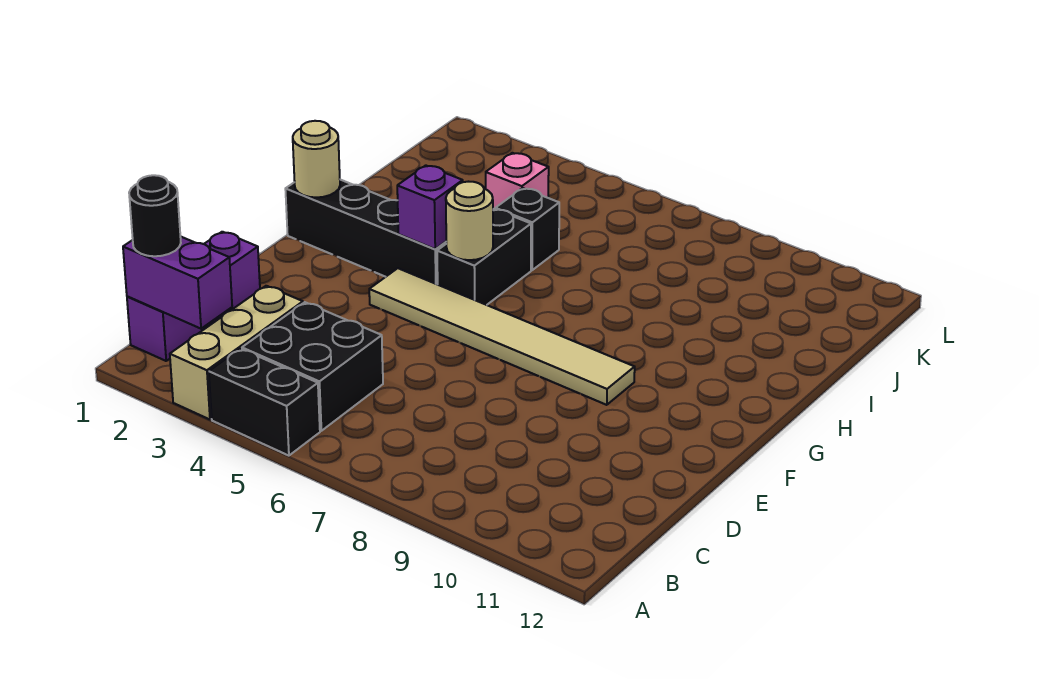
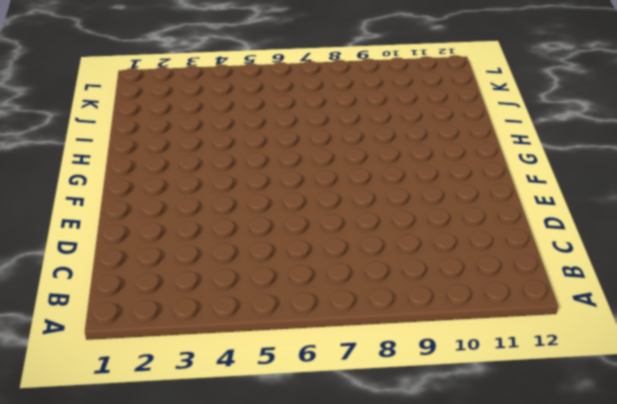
none -> tan 1x3 brick [170,286,303,419]
none -> black 1x2 brick [209,349,320,456]
none -> purple 1x3 brick [127,232,260,361]

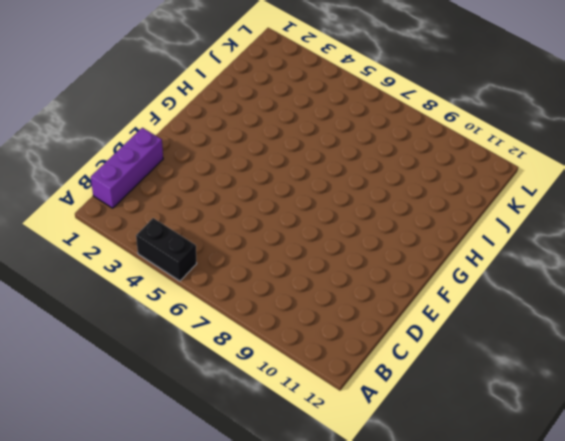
none -> tan 1x3 brick [170,286,303,419]
none -> black 2x2 brick [242,302,383,431]
none -> tan 1x6 tile [369,268,635,405]

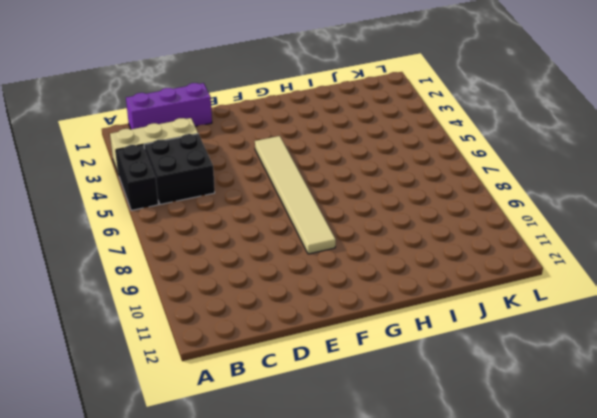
none -> black 1x4 brick [285,180,446,284]
none -> black 1x2 brick [437,209,531,305]
none -> black 1x1 brick [495,188,559,270]

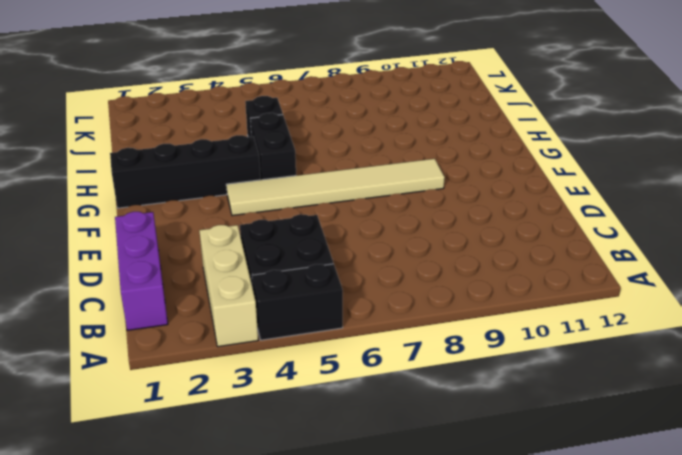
none -> pink 1x1 brick [486,153,549,209]
none -> purple 1x2 brick [123,236,232,329]
none -> tan 1x1 round brick [293,121,340,197]

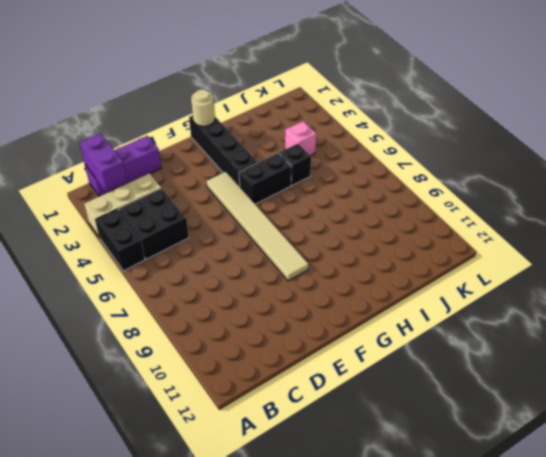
none -> purple 1x1 brick [397,165,463,249]
none -> tan 1x1 round brick [446,182,493,260]
none -> black 1x1 round brick [129,175,181,256]

